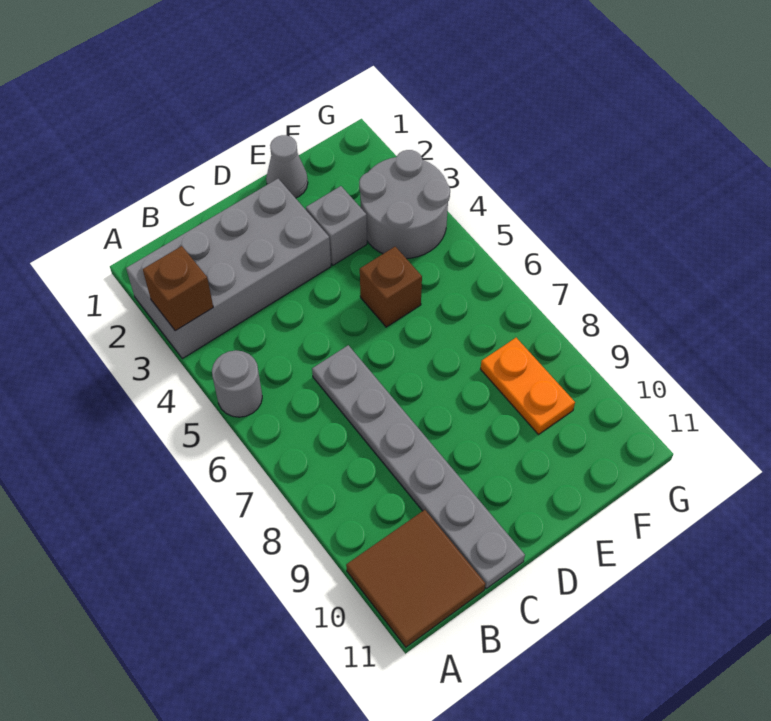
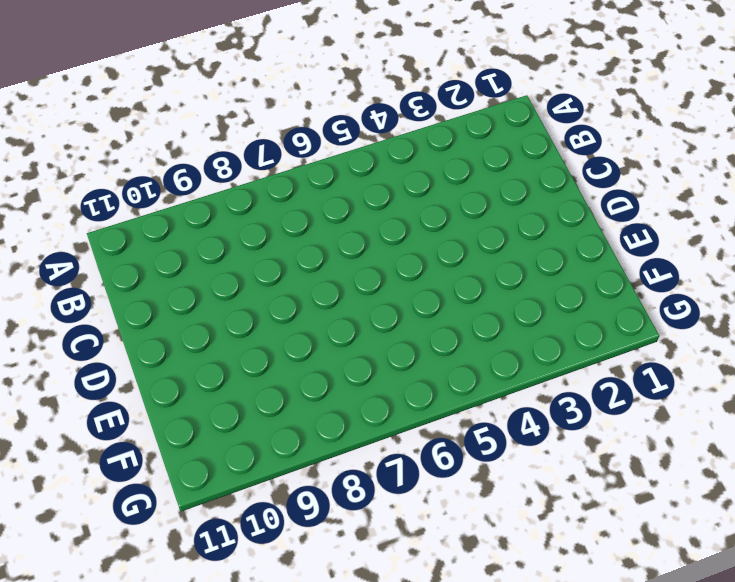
none -> grey 2x4 brick [126,179,331,359]
none -> grey 1x1 round brick [212,350,262,417]

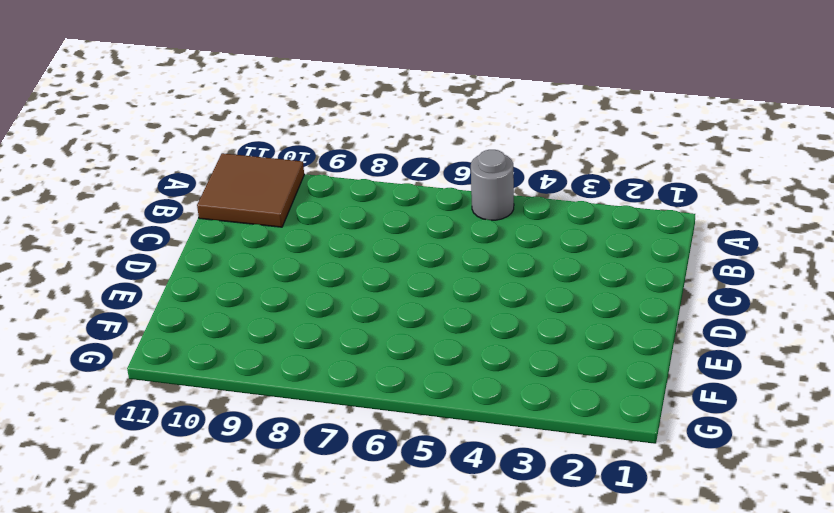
none -> grey 2x4 brick [126,179,331,359]
none -> grey 1x6 plate [312,345,525,589]

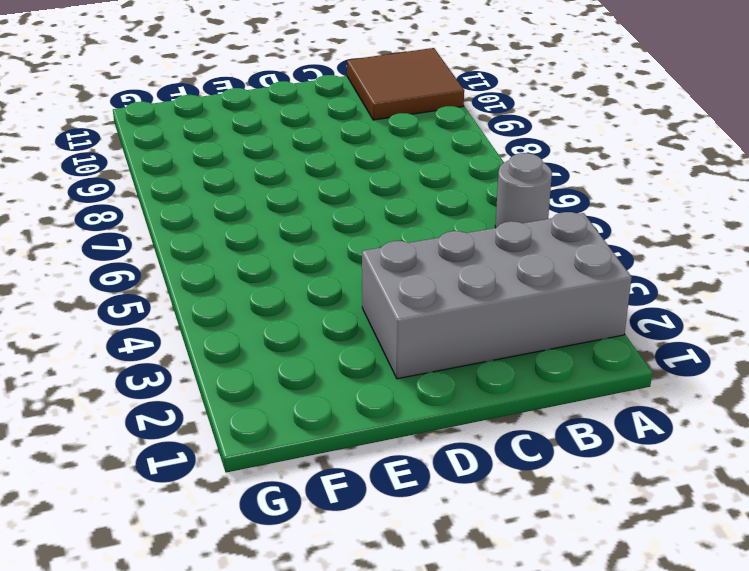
none -> grey 1x6 plate [312,345,525,589]
none -> grey 1x1 cone [266,135,308,198]

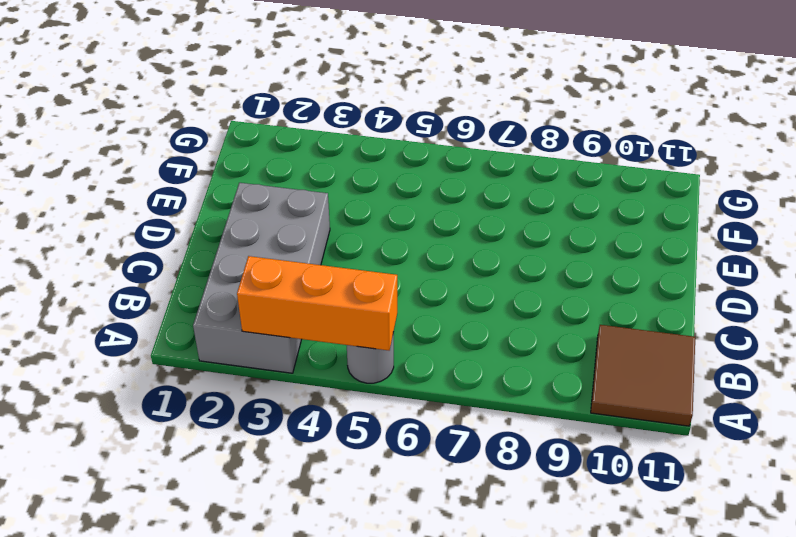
orange 1x3 brick [237,256,397,350] -> brown 1x1 brick [143,246,213,331]
none -> grey 1x6 plate [312,345,525,589]
none -> grey 1x1 cone [266,135,308,198]

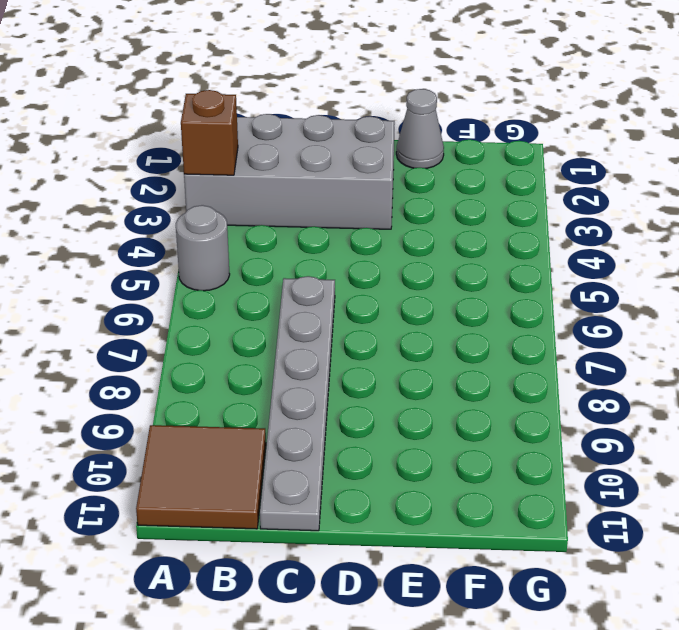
none -> grey 1x1 brick [306,186,367,265]
none -> brown 1x1 brick [360,247,422,327]

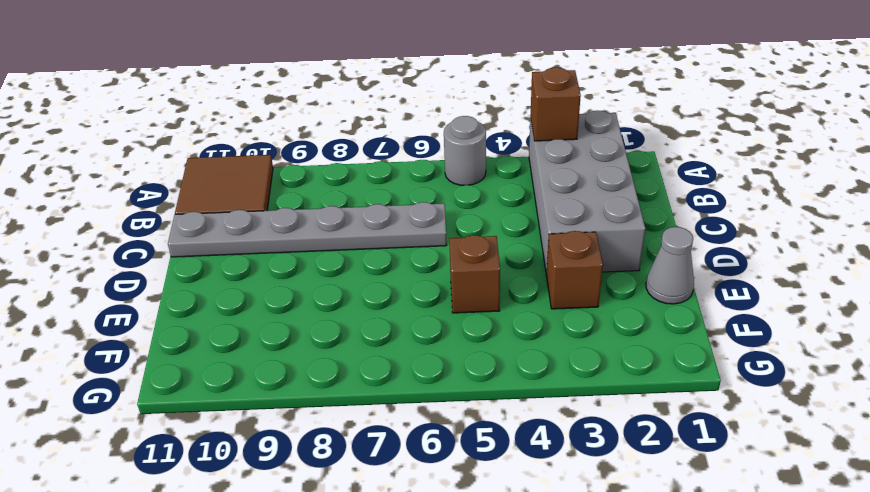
brown 1x1 brick [546,231,603,309] -> grey 1x1 brick [306,186,367,265]
none -> grey 2x2 round brick [359,150,450,259]
none -> orange 1x2 plate [481,338,575,434]

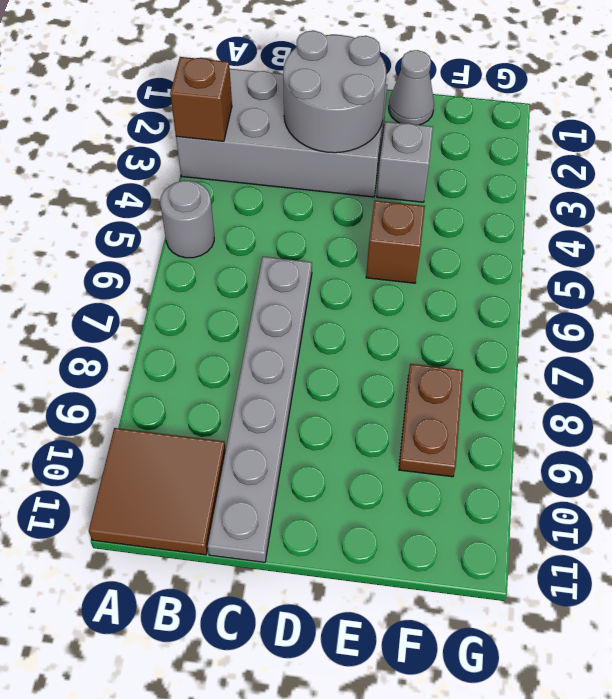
grey 2x2 round brick [283,31,386,153] -> grey 2x2 round brick moved to [359,150,450,259]
brown 1x2 plate [399,364,463,477] -> orange 1x2 plate [481,338,575,434]

